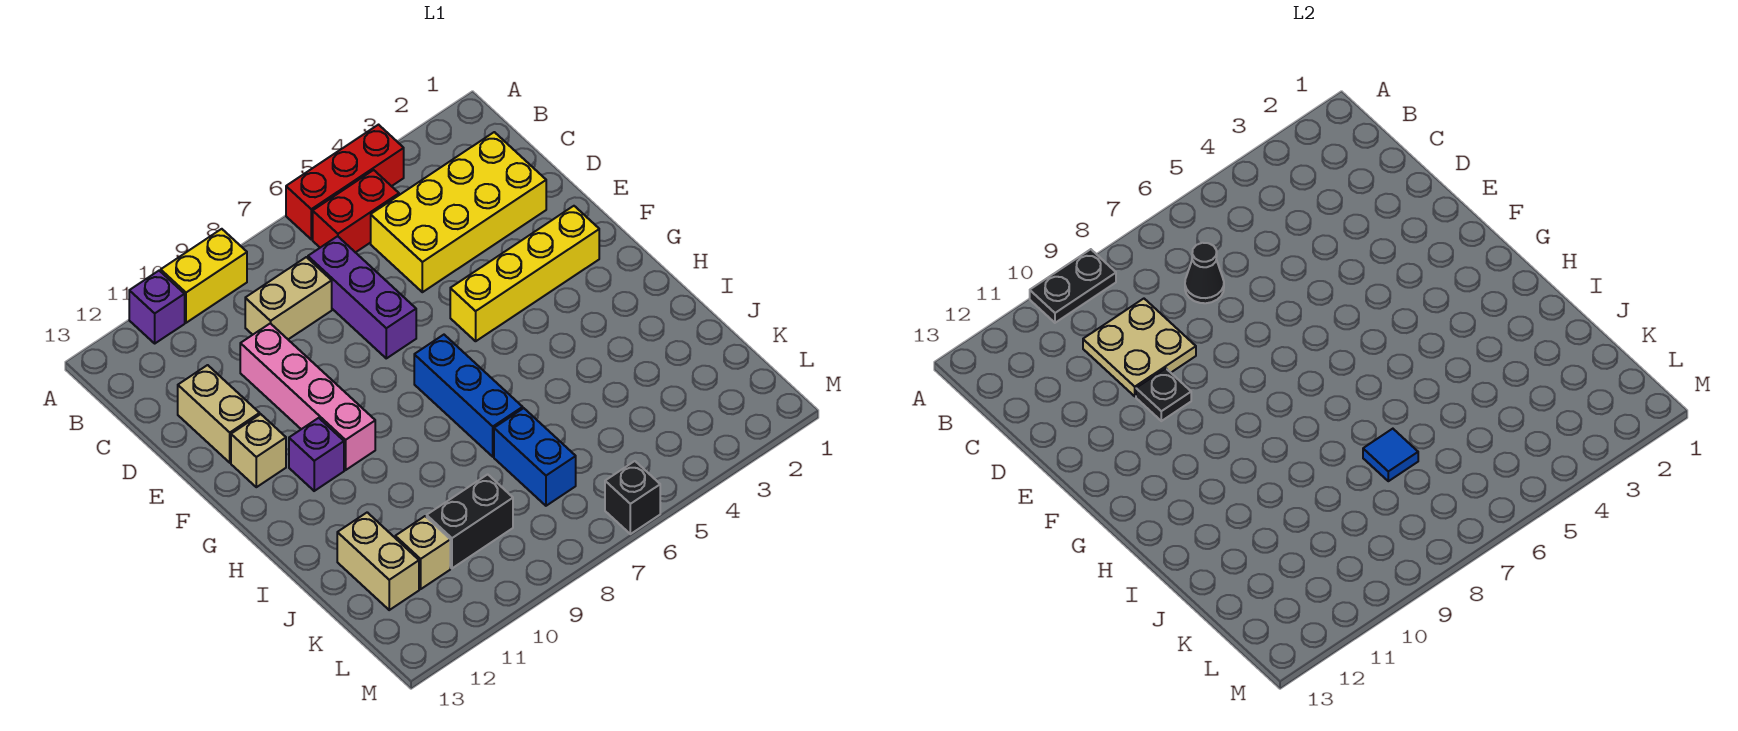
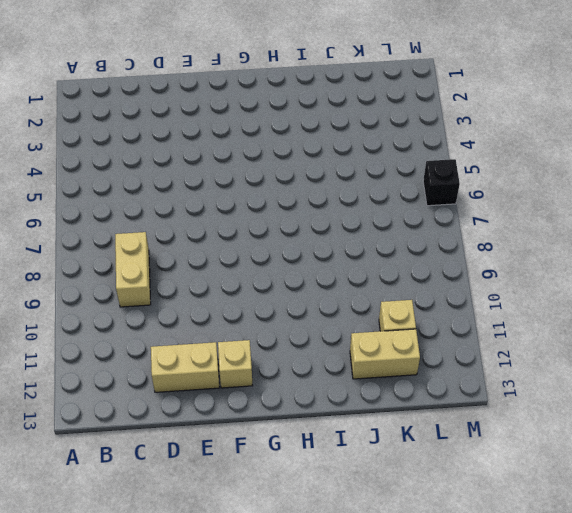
none -> red 1x3 brick [286,125,404,239]
none -> yellow 1x2 brick [161,229,247,323]
none -> purple 1x1 brick [129,271,185,343]

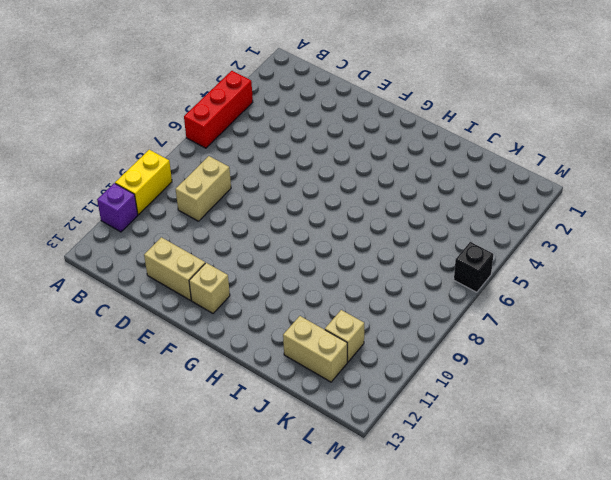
none -> red 1x2 brick [313,170,399,253]
none -> yellow 2x4 brick [371,132,546,292]
none -> purple 1x3 brick [308,236,416,358]

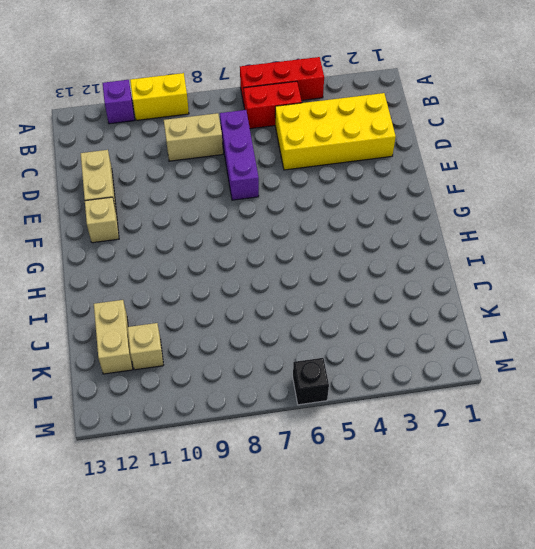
none -> pink 1x4 brick [240,323,375,470]
none -> yellow 1x4 brick [450,206,599,341]
none -> blue 1x3 brick [414,335,523,457]

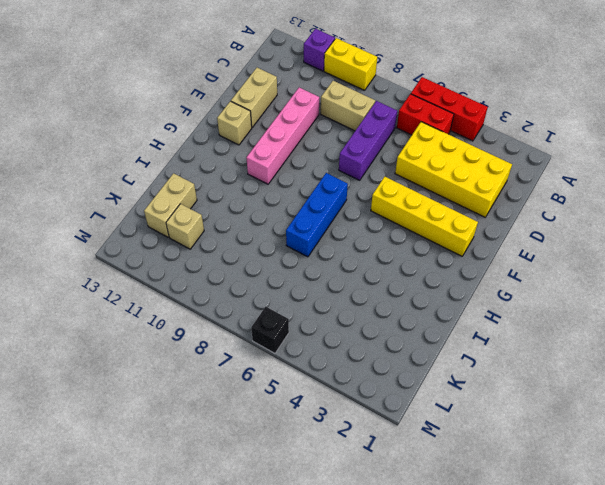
none -> purple 1x1 brick [289,418,344,491]
none -> blue 1x2 brick [494,408,576,506]
none -> black 1x2 brick [427,474,513,568]

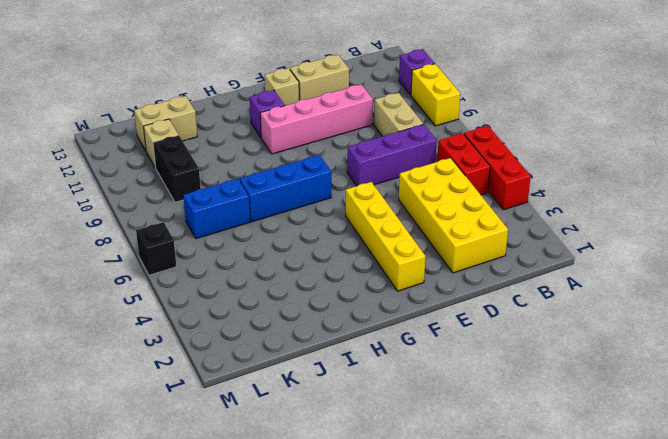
none -> black 1x2 plate [1030,249,1116,323]
none -> black 1x1 cone [1185,243,1224,303]
none -> tan 2x2 plate [1083,299,1196,396]

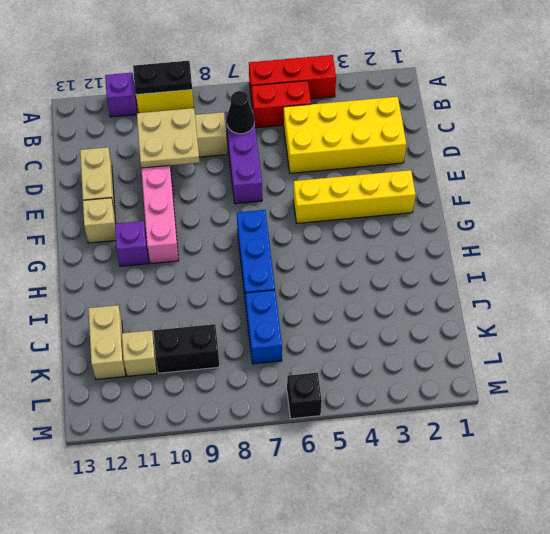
none -> black 1x1 plate [1136,368,1191,421]
none -> blue 1x1 tile [1363,429,1418,481]

